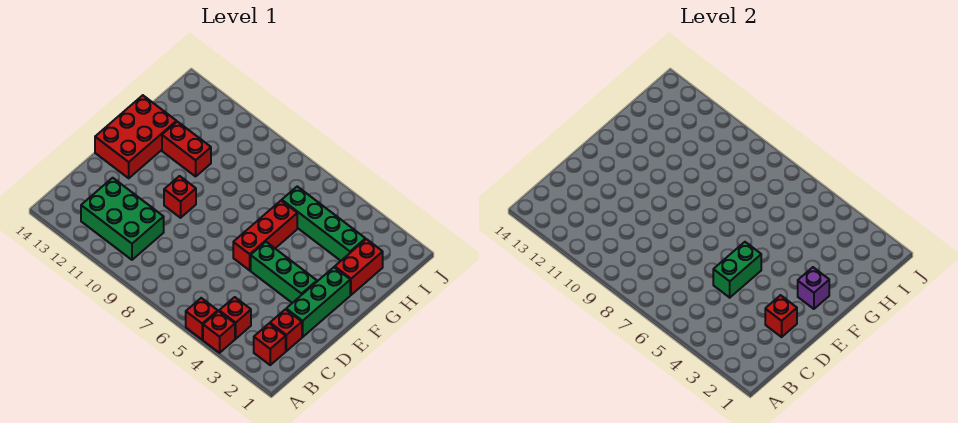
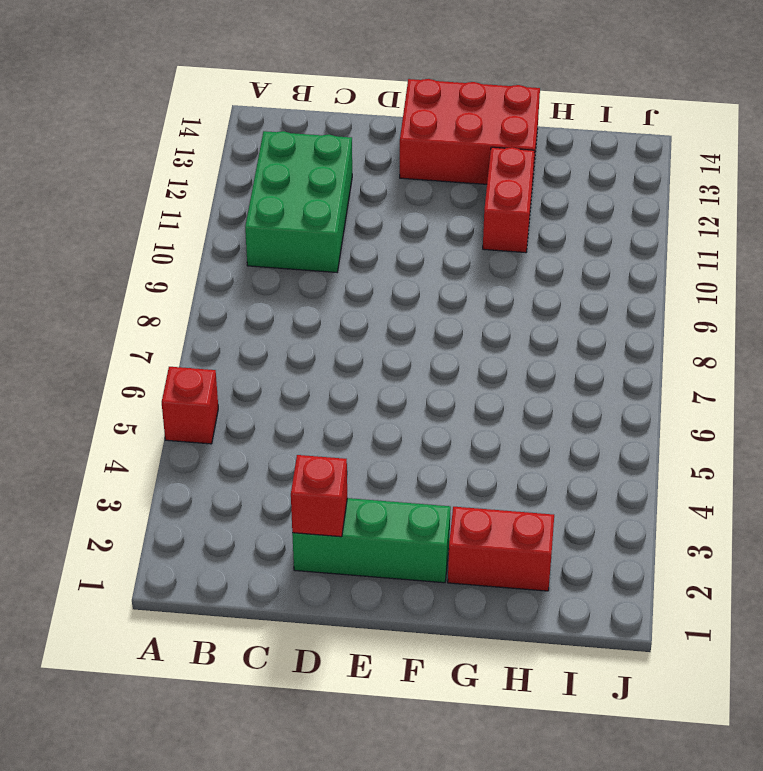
none -> red 1x1 brick [203,311,235,353]
none -> red 1x1 brick [254,323,286,365]
none -> red 1x1 brick [219,297,251,339]

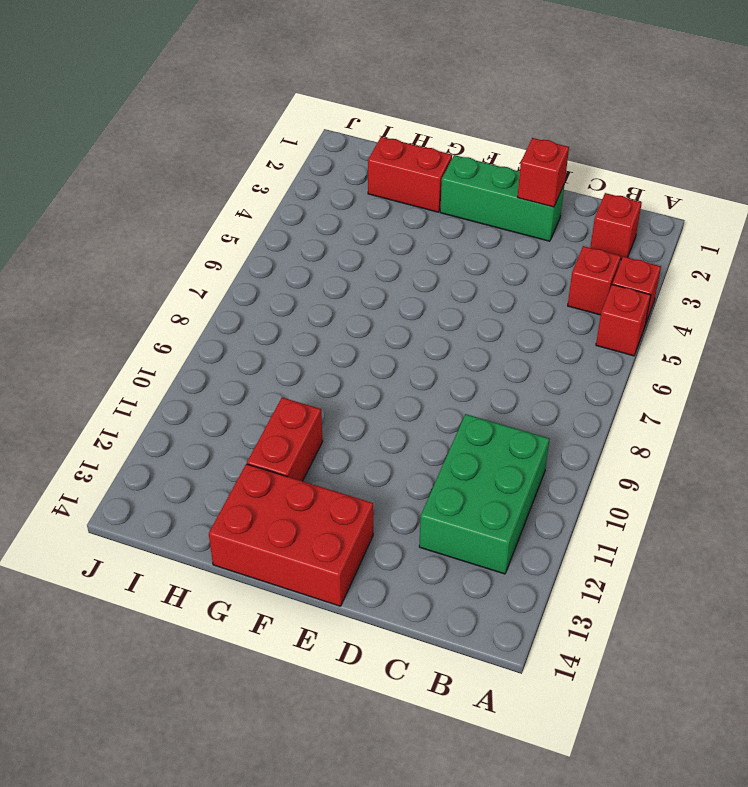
none -> red 1x1 brick [270,309,302,351]
none -> green 1x3 brick [251,242,317,303]
none -> red 1x3 brick [233,201,297,270]

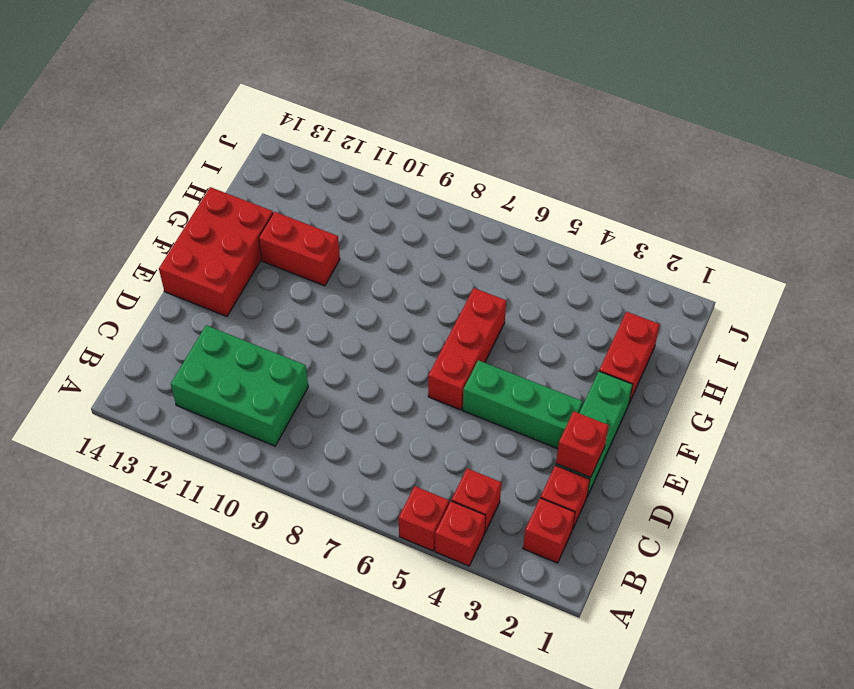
none -> red 1x1 brick [164,176,196,218]
none -> green 1x4 brick [282,187,365,261]
none -> green 1x2 brick [713,242,761,298]

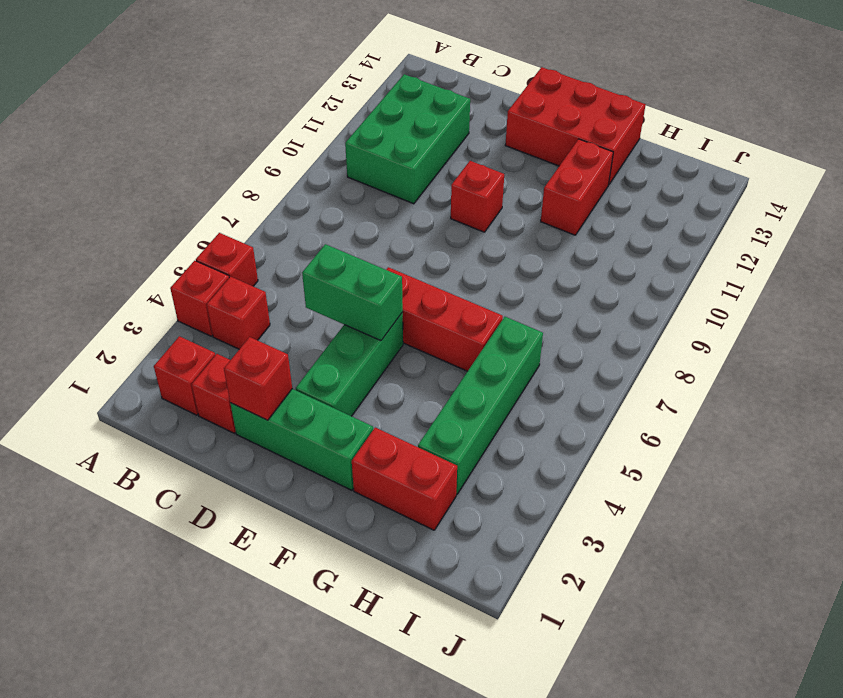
none -> purple 1x1 brick [798,267,829,309]

